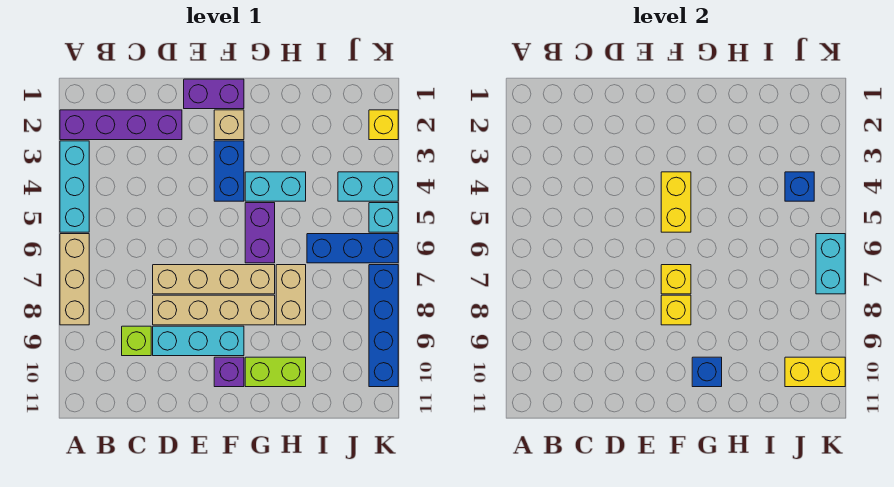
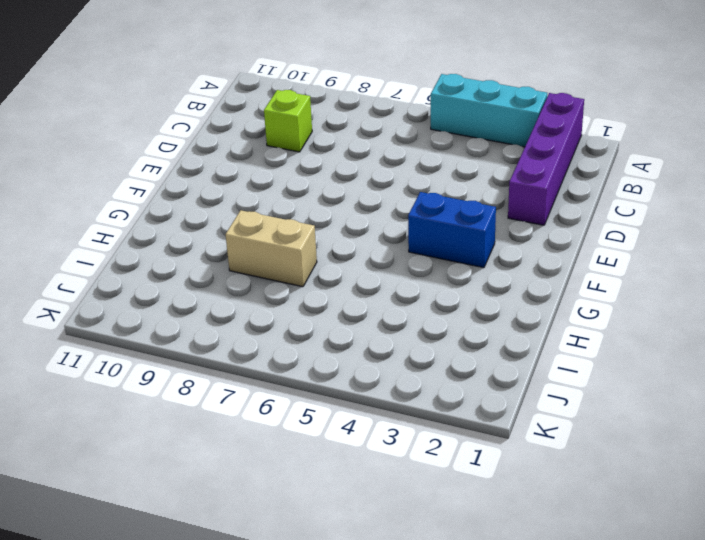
none -> tan 1x3 brick [60,234,89,325]
none -> tan 1x4 brick [153,265,275,294]
none -> tan 1x4 brick [153,295,275,325]

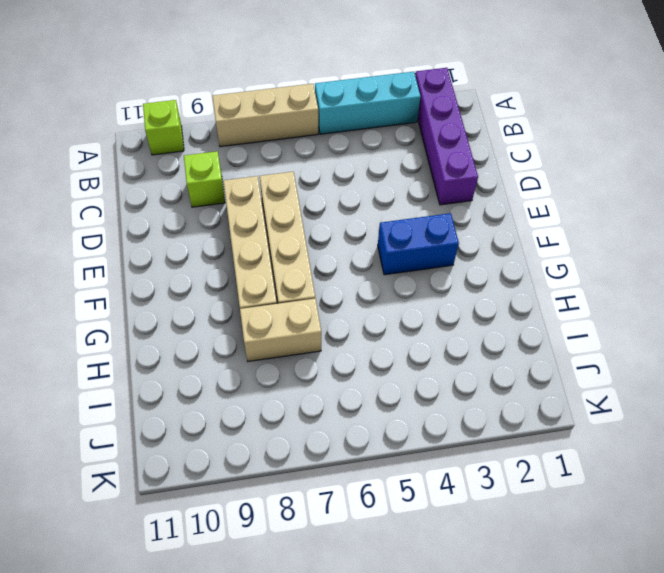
lime 1x1 brick [143,100,184,155] -> none
none -> cyan 1x3 brick [153,326,244,356]
none -> purple 1x2 brick [184,79,244,109]
none -> tan 1x1 brick [214,110,244,140]

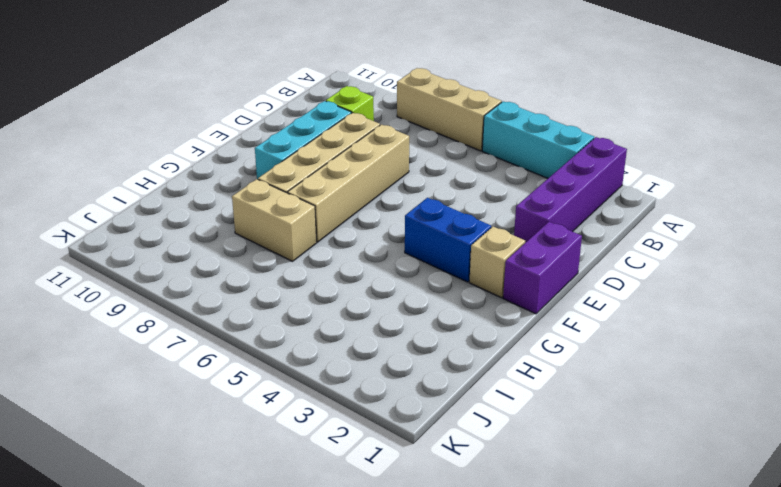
none -> purple 1x1 brick [214,357,244,387]
none -> cyan 1x2 brick [245,172,306,201]
none -> purple 1x2 brick [245,203,275,263]

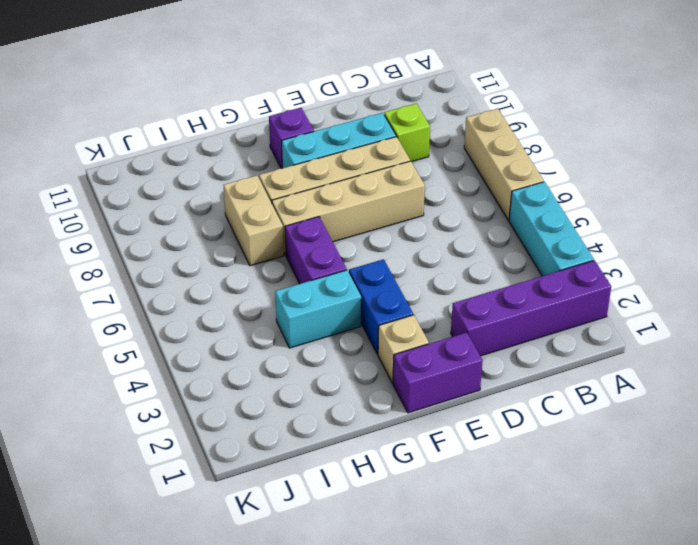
none -> lime 1x2 brick [245,357,306,387]
none -> blue 1x3 brick [307,234,398,263]
none -> cyan 1x2 brick [338,172,398,201]

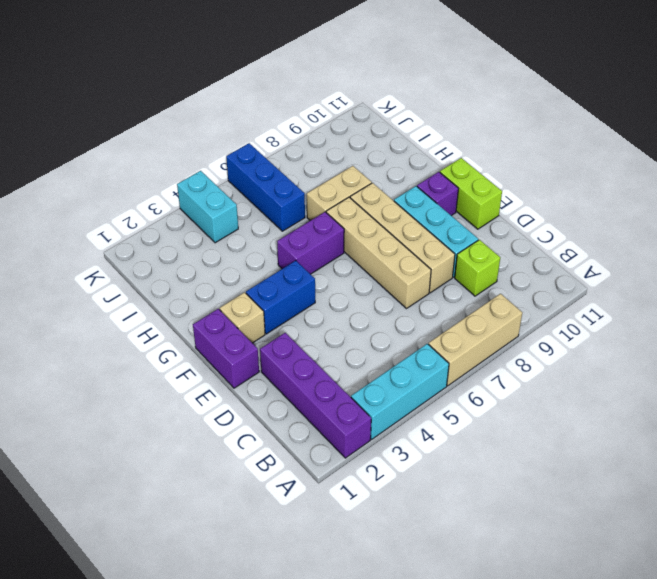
lime 1x2 brick [440,158,502,229] -> lime 1x2 brick moved to [245,357,306,387]
none -> cyan 1x2 brick [245,172,306,201]
none -> yellow 1x1 brick [369,110,398,140]
none -> cyan 1x1 brick [369,203,398,232]

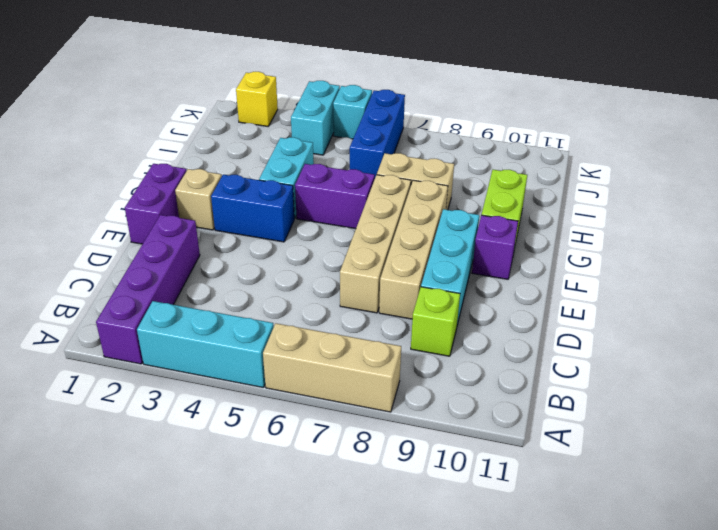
none -> blue 1x4 brick [369,265,398,387]
none -> yellow 1x2 brick [661,172,691,232]
none -> yellow 1x1 brick [661,265,691,294]

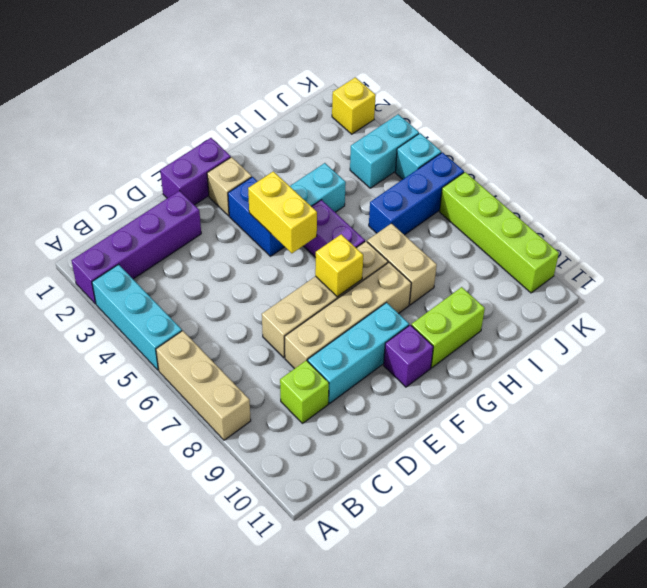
lime 1x4 brick [439,172,559,293] -> blue 1x4 brick [369,265,398,387]
none -> yellow 1x1 brick [661,295,691,325]
none -> blue 1x1 brick [692,357,722,387]
none -> blue 1x1 brick [785,172,814,201]

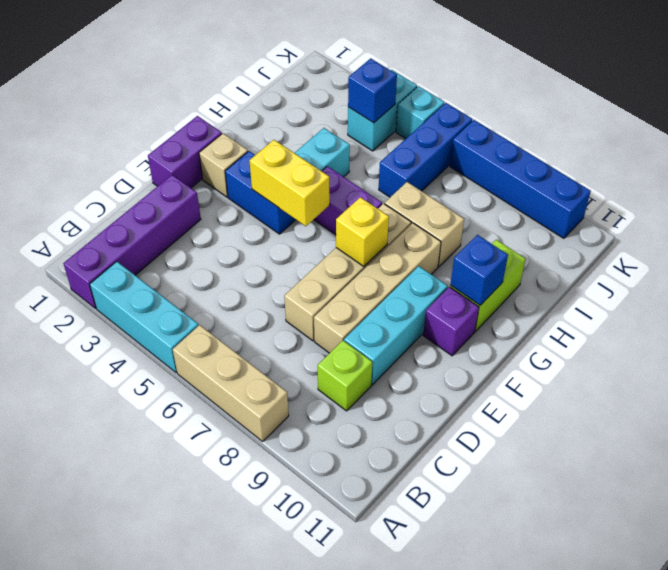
none -> yellow 1x1 brick [369,110,398,140]
none -> yellow 1x1 brick [661,295,691,325]
none -> yellow 1x2 brick [785,357,845,387]

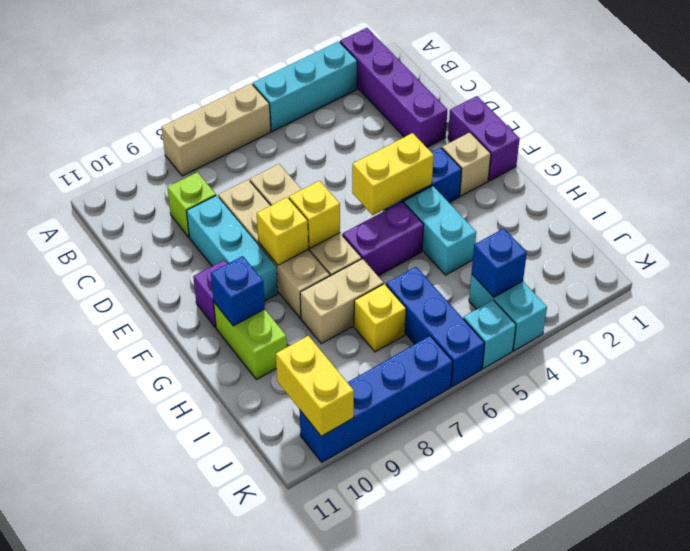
yellow 1x1 brick [354,284,406,352] -> yellow 1x1 brick moved to [369,110,398,140]
none -> cyan 1x2 brick [816,234,845,294]

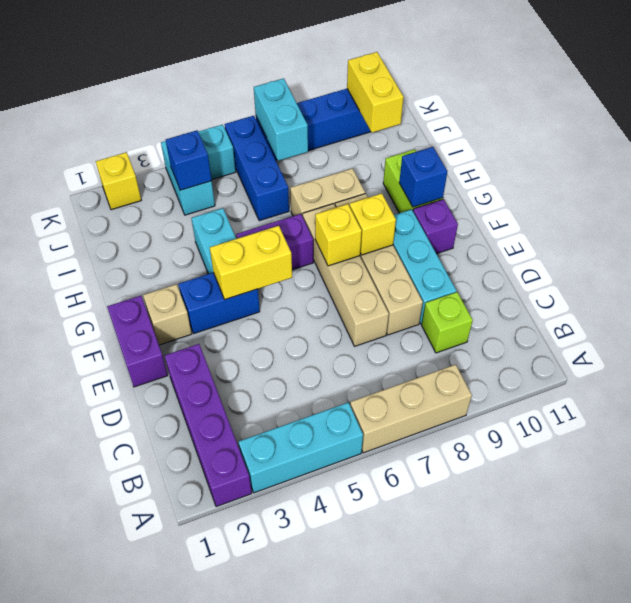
cyan 1x2 brick [254,78,308,161] -> cyan 1x2 brick turned to [816,234,845,294]

